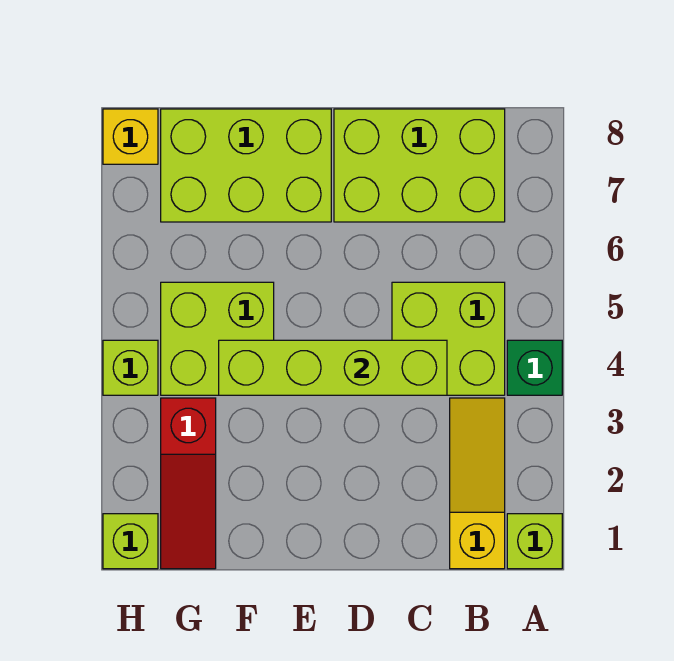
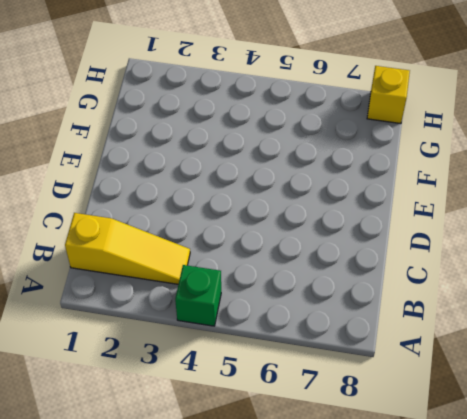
none -> lime 1x1 brick [507,514,562,569]
none -> lime 2x2 brick [392,282,505,395]
none -> lime 2x3 brick [334,109,505,222]

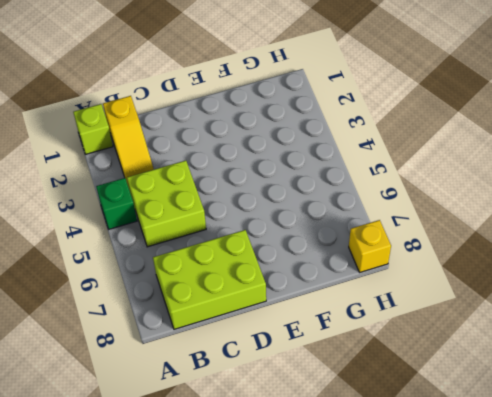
none -> lime 2x3 brick [161,109,331,222]
none -> lime 2x2 brick [161,282,274,395]
none -> red 1x3 slope [161,398,216,569]

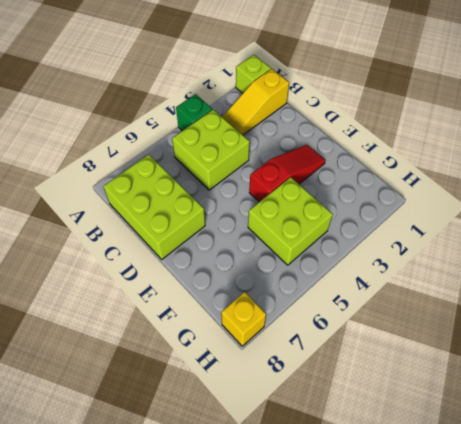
red 1x3 slope [249,145,325,202] -> red 1x3 slope moved to [161,398,216,569]
none -> lime 2x3 brick [161,109,331,222]
none -> lime 1x1 brick [103,514,158,569]
none -> lime 1x1 brick [103,340,158,395]

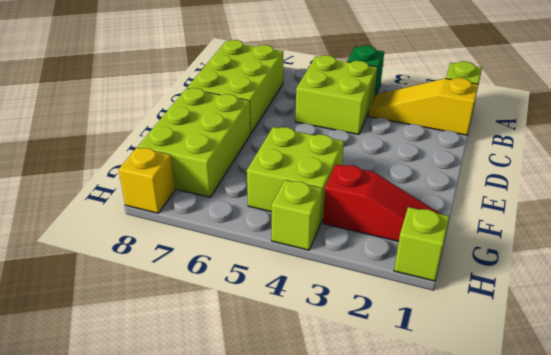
none -> lime 1x4 brick [219,340,447,395]

